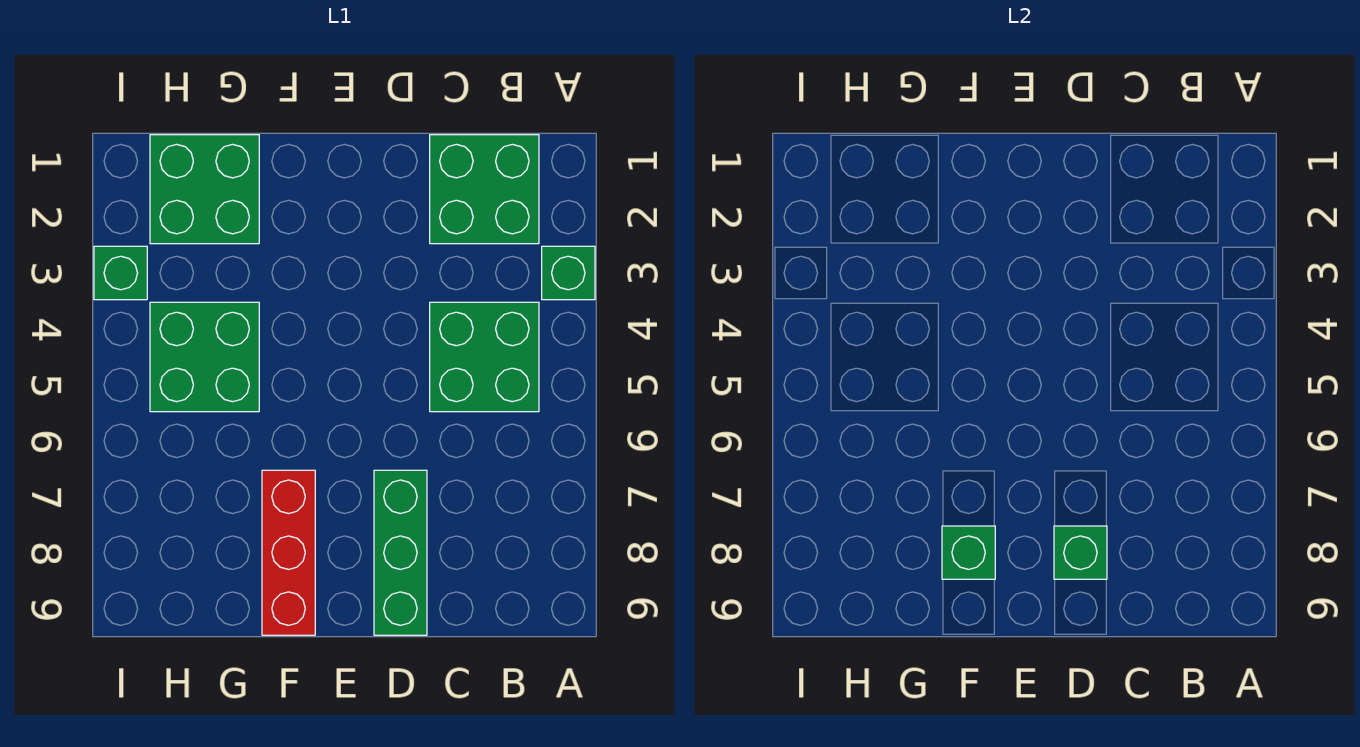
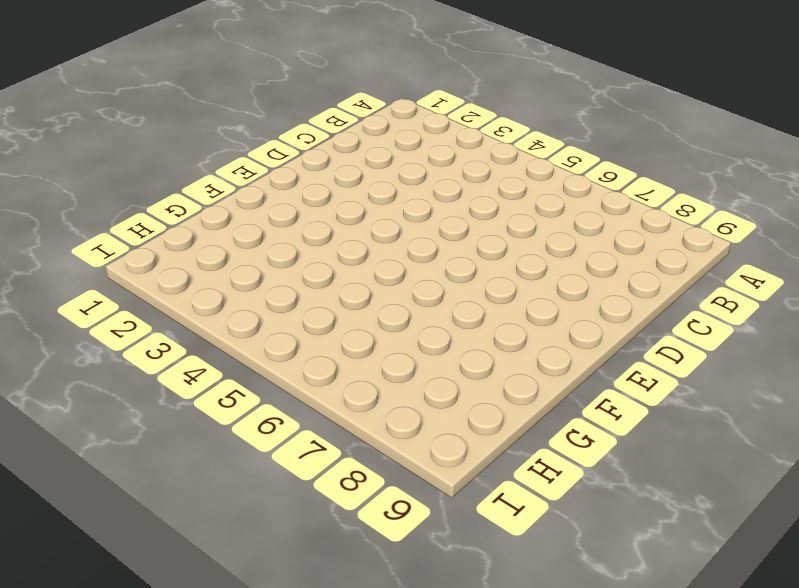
none -> green 1x1 brick [542,246,595,300]
none -> green 2x2 brick [430,135,539,244]

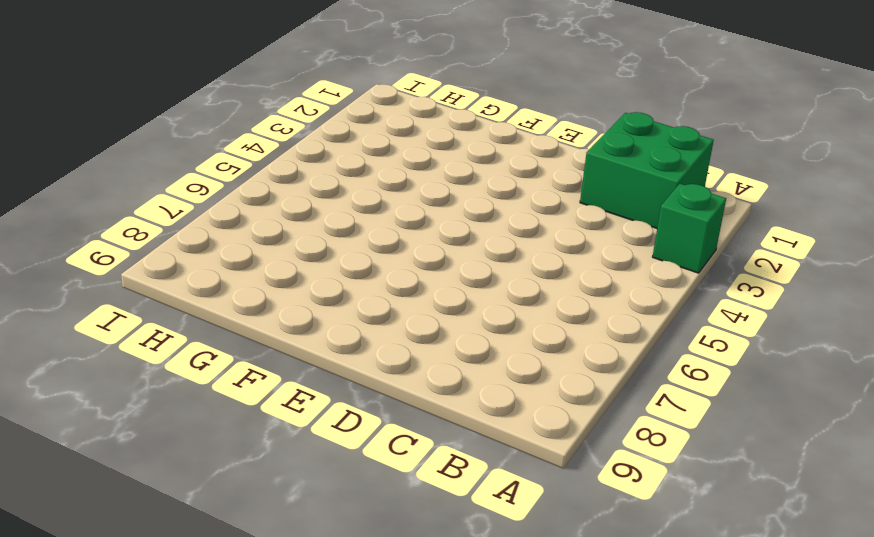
none -> green 2x2 brick [430,302,539,412]
none -> green 1x3 brick [374,470,427,635]

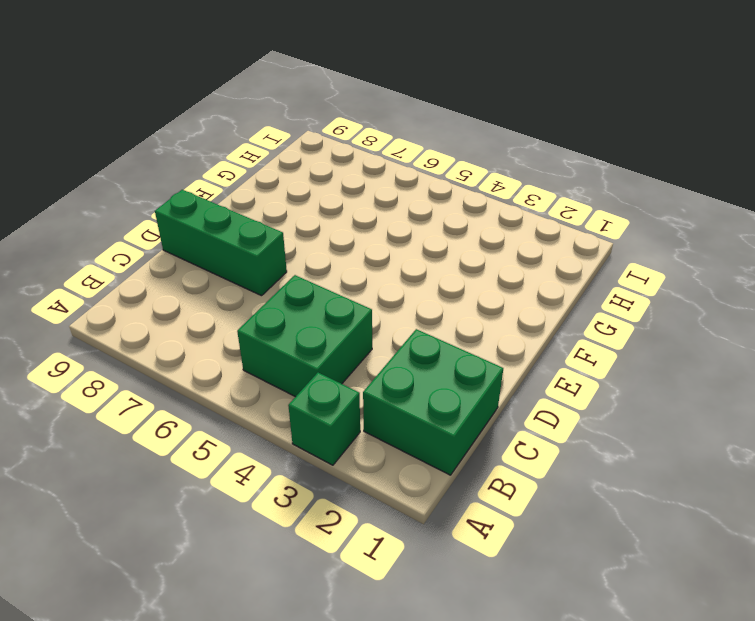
none -> red 1x3 brick [262,470,315,635]
none -> green 2x2 brick [150,135,259,244]

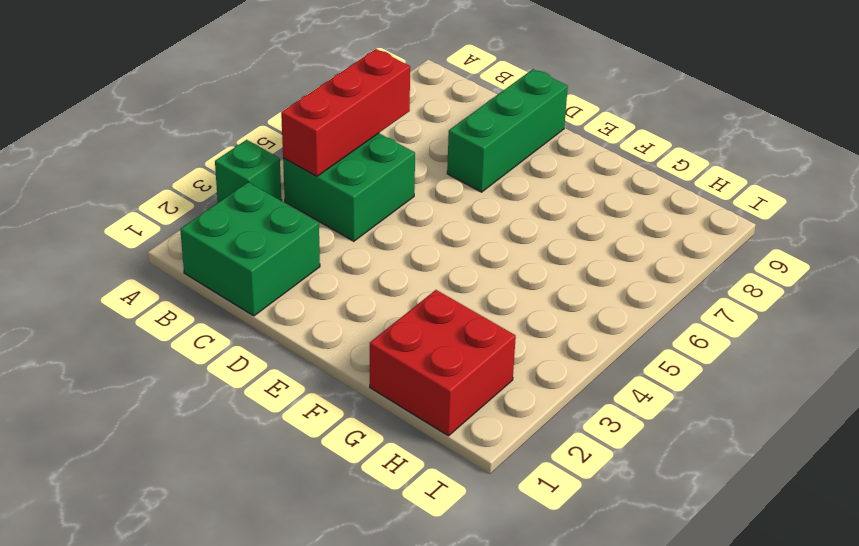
red 1x3 brick [281,49,410,176] -> red 1x3 brick moved to [262,470,315,635]
red 2x2 brick [370,290,516,436] -> green 2x2 brick [150,135,259,244]
none -> green 2x2 brick [150,302,259,412]
none -> green 1x1 brick [94,246,147,300]

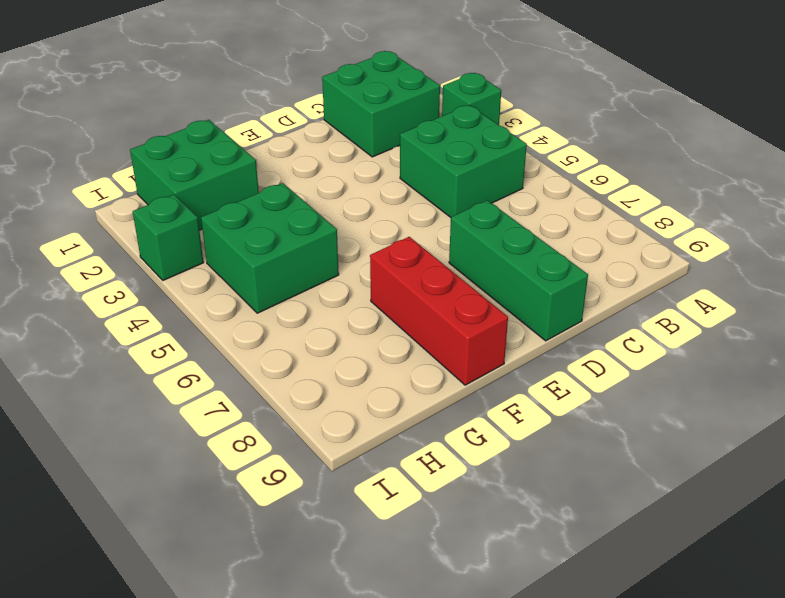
none -> green 1x1 brick [1054,526,1107,579]
none -> green 1x1 brick [942,526,995,579]

